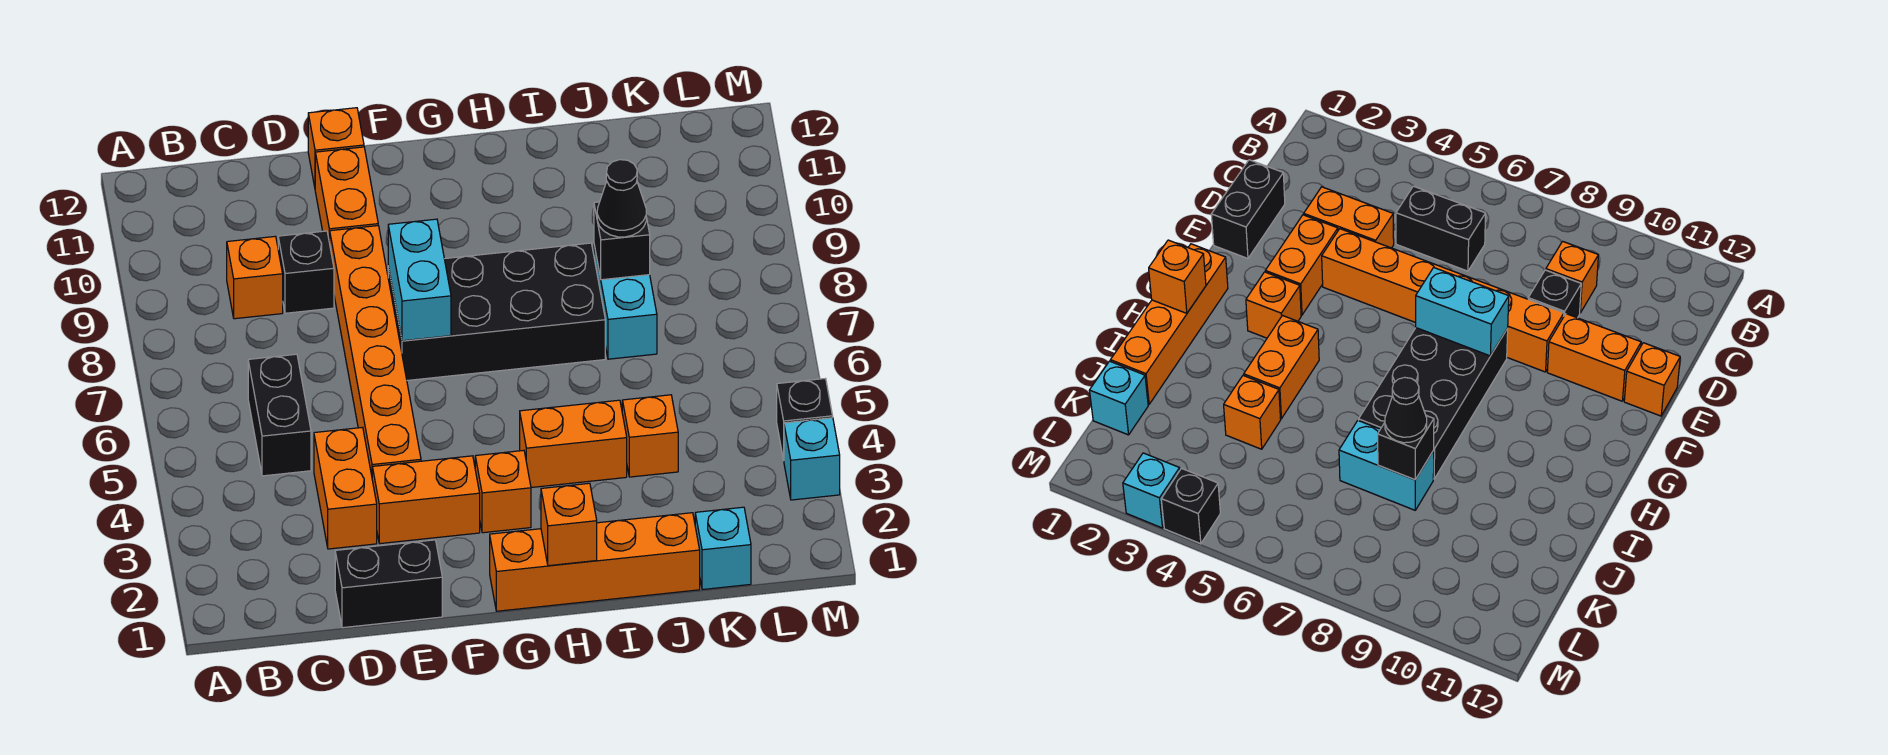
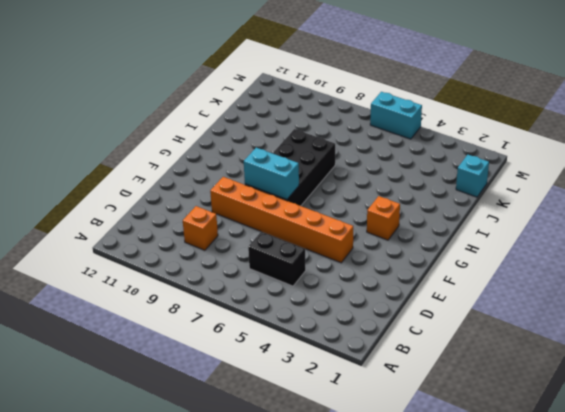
cyan 1x2 brick [370,92,422,139] -> cyan 1x2 brick moved to [594,245,657,359]
none -> black 1x2 brick [335,540,442,628]
none -> orange 1x2 brick [314,427,377,549]
none -> black 1x1 brick [278,231,334,313]

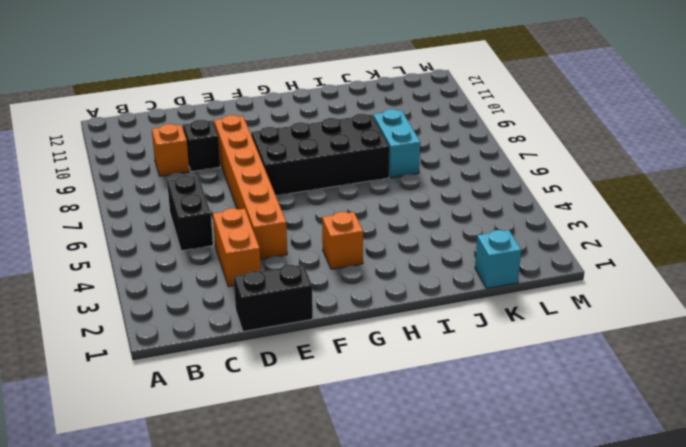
none -> orange 1x2 brick [372,456,480,544]
none -> orange 1x2 brick [315,147,378,243]
none -> orange 1x1 brick [308,108,364,187]

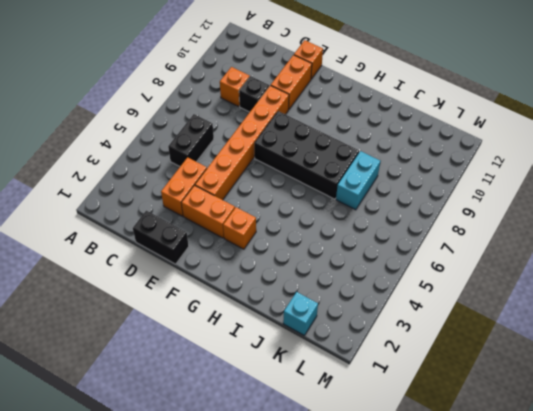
none -> orange 1x4 brick [490,513,700,611]
none -> orange 1x2 brick [520,400,627,488]
none -> orange 1x1 brick [622,395,678,477]

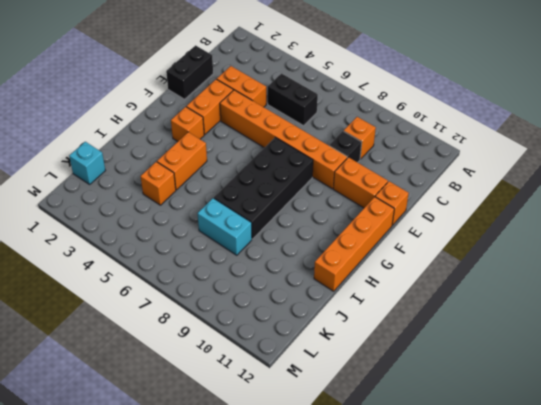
orange 1x4 brick [314,197,394,291] -> orange 1x4 brick moved to [490,513,700,611]
none -> cyan 1x1 brick [784,418,840,500]
none -> black 1x1 brick [777,379,833,460]
none -> cyan 1x2 brick [388,219,451,341]

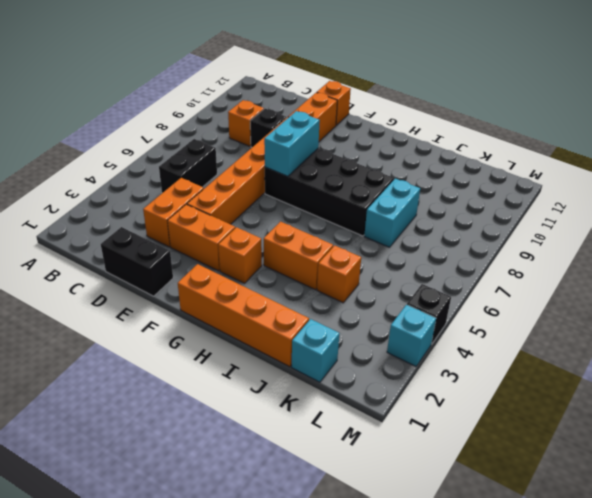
none -> orange 1x1 brick [541,483,597,566]
none -> black 1x1 brick [594,202,650,280]
none -> black 1x1 cone [597,160,646,237]

